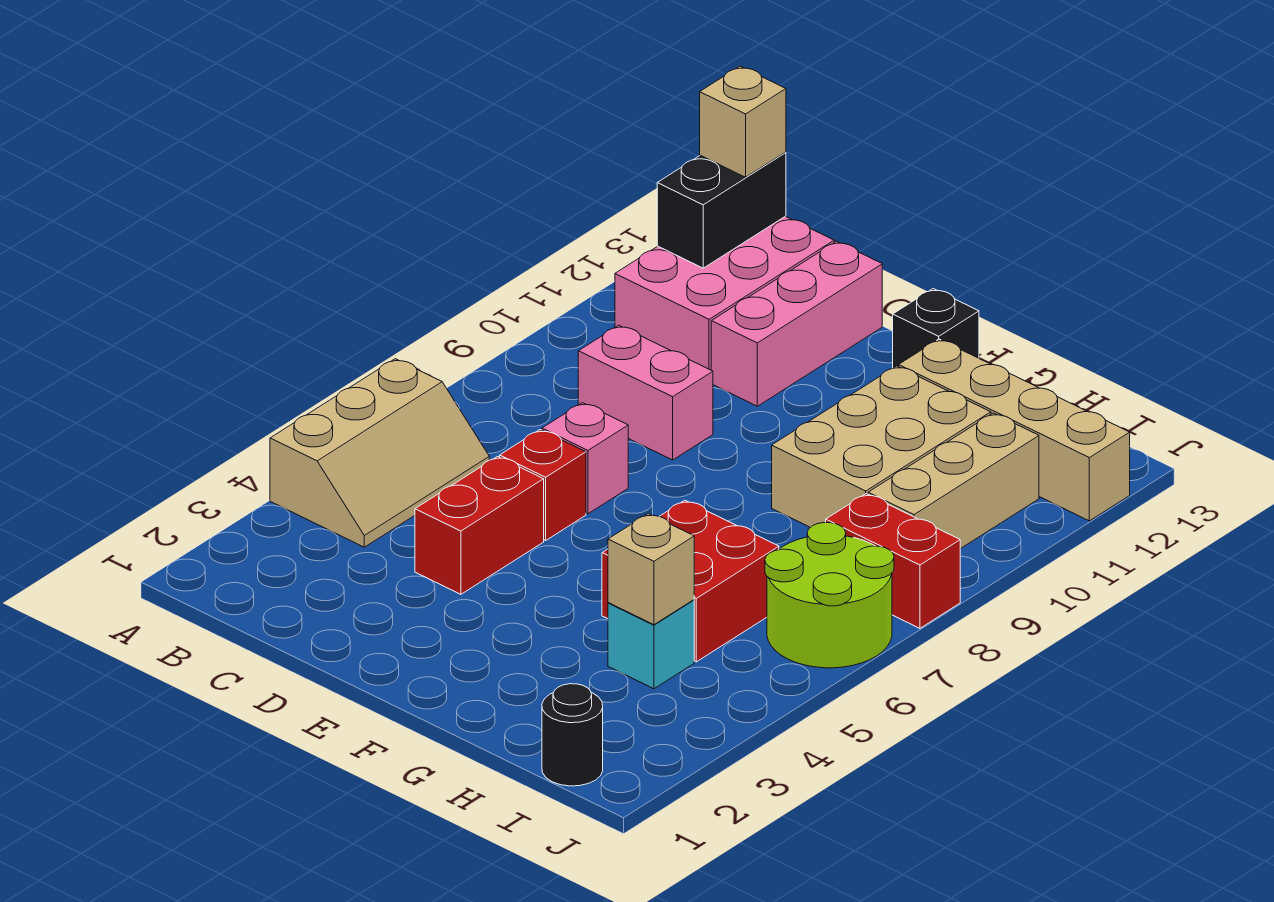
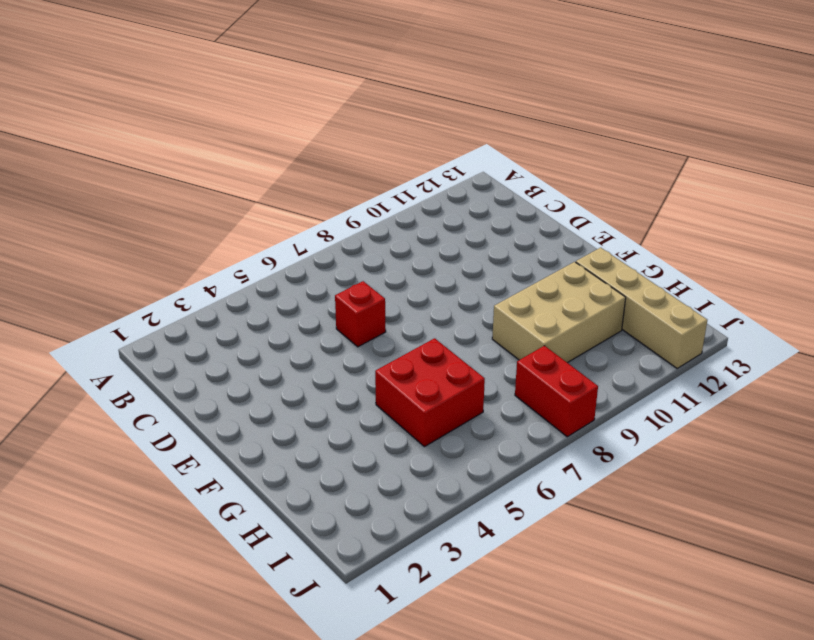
none -> tan 2x3 slope [270,359,489,547]
none -> pink 2x3 brick [615,216,834,370]
none -> pink 1x2 brick [578,325,713,460]

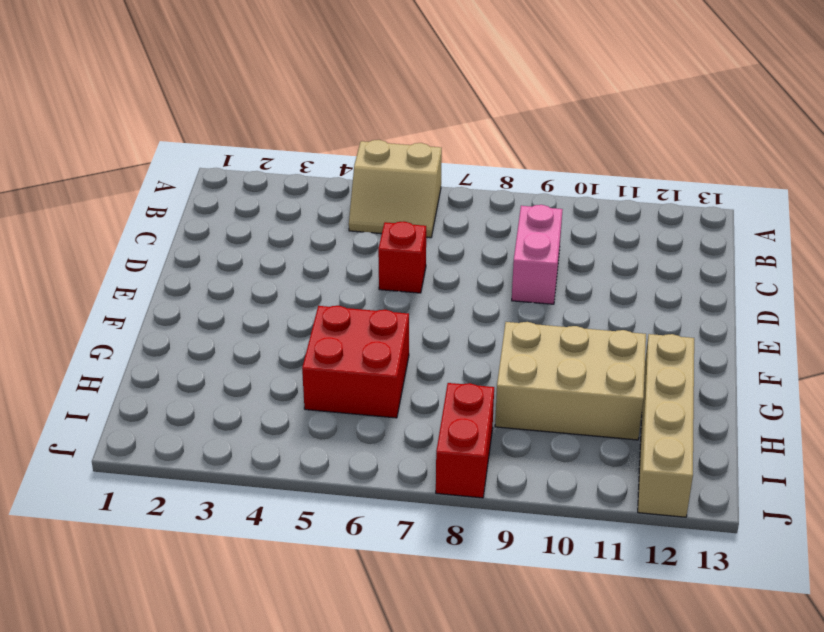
tan 2x2 slope [349,140,442,238] -> tan 2x3 slope [270,359,489,547]
none -> pink 2x3 brick [615,216,834,370]
none -> red 1x2 brick [415,456,544,594]
none -> pink 1x1 brick [542,403,628,514]

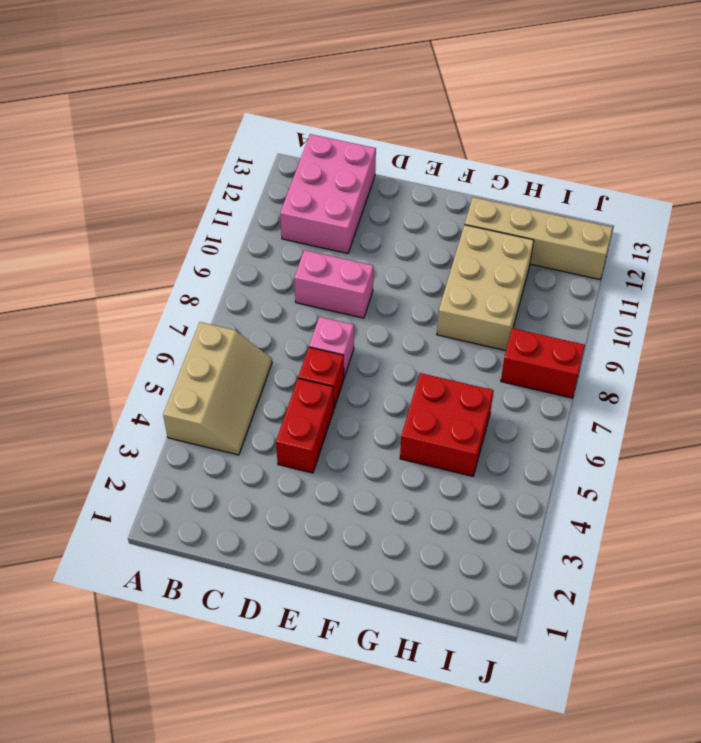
none -> pink 1x3 brick [711,241,882,406]
none -> black 1x1 brick [893,289,979,368]
none -> cyan 1x1 brick [608,600,694,689]

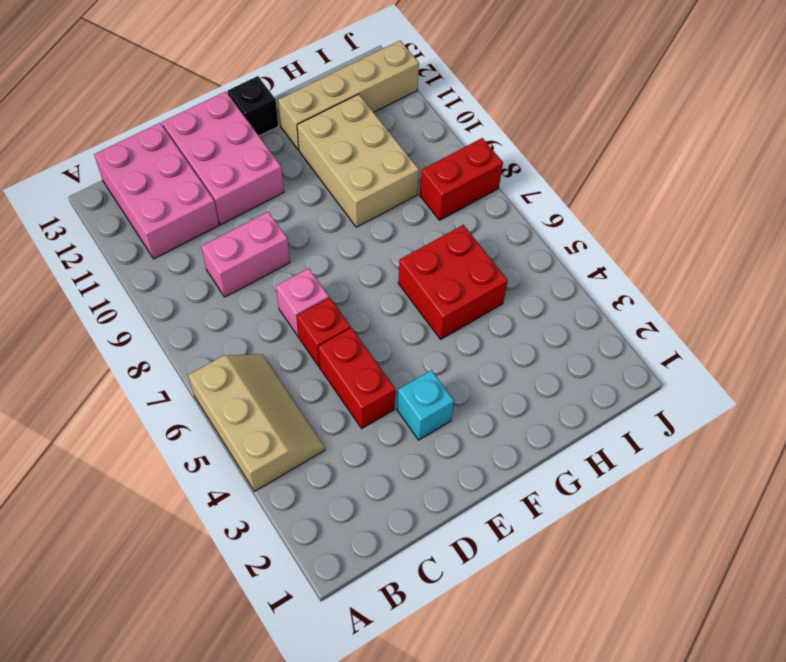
pink 2x3 brick [162,91,284,224] -> pink 1x3 brick [711,241,882,406]
cyan 1x1 brick [397,370,454,440] -> cyan 1x1 brick moved to [608,600,694,689]
none -> black 1x1 round brick [542,684,603,786]
none -> lime 2x2 round brick [765,523,894,668]
none -> tan 1x3 brick [868,413,1039,549]

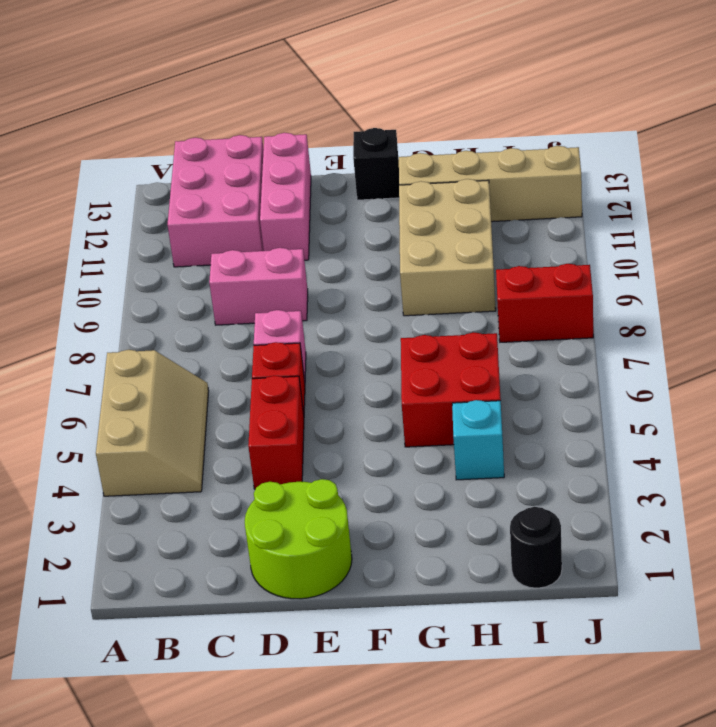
lime 2x2 round brick [245,479,352,599] -> lime 2x2 round brick moved to [765,523,894,668]
none -> tan 1x3 brick [868,413,1039,549]
none -> black 1x2 brick [657,152,786,268]
none -> tan 1x1 brick [608,514,694,625]

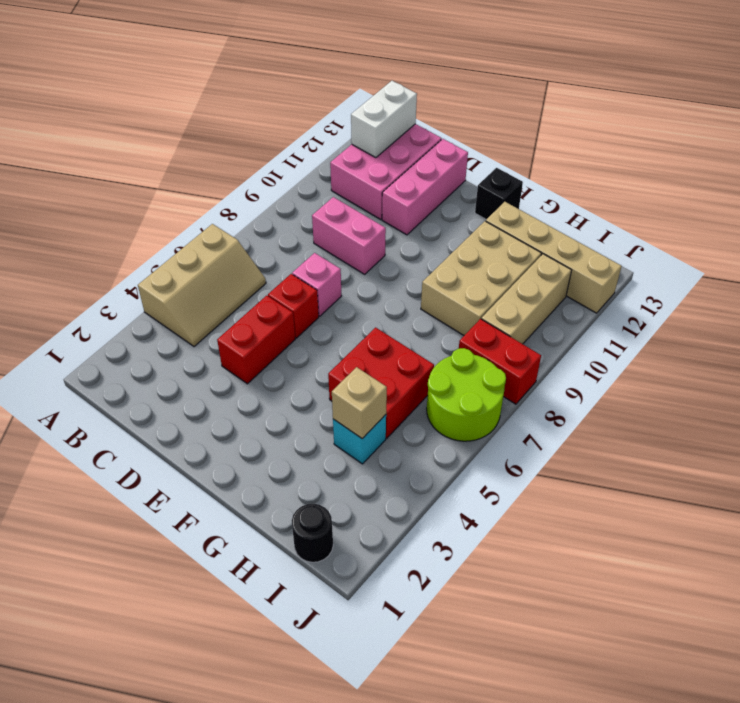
white 1x2 brick [351,81,417,158] -> black 1x2 brick [657,152,786,268]
none -> tan 1x1 brick [700,66,786,177]

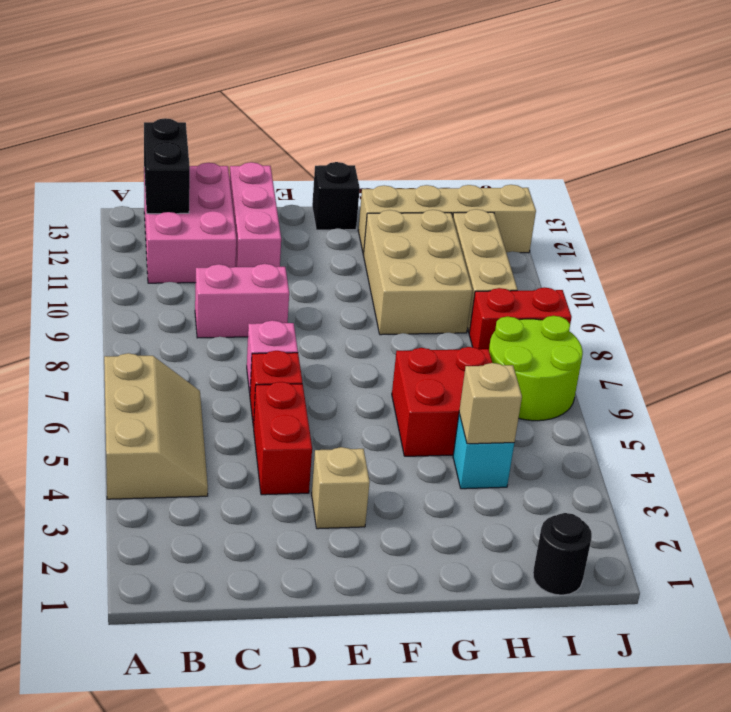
tan 1x1 brick [312,447,370,529] -> tan 1x1 brick moved to [700,66,786,177]

